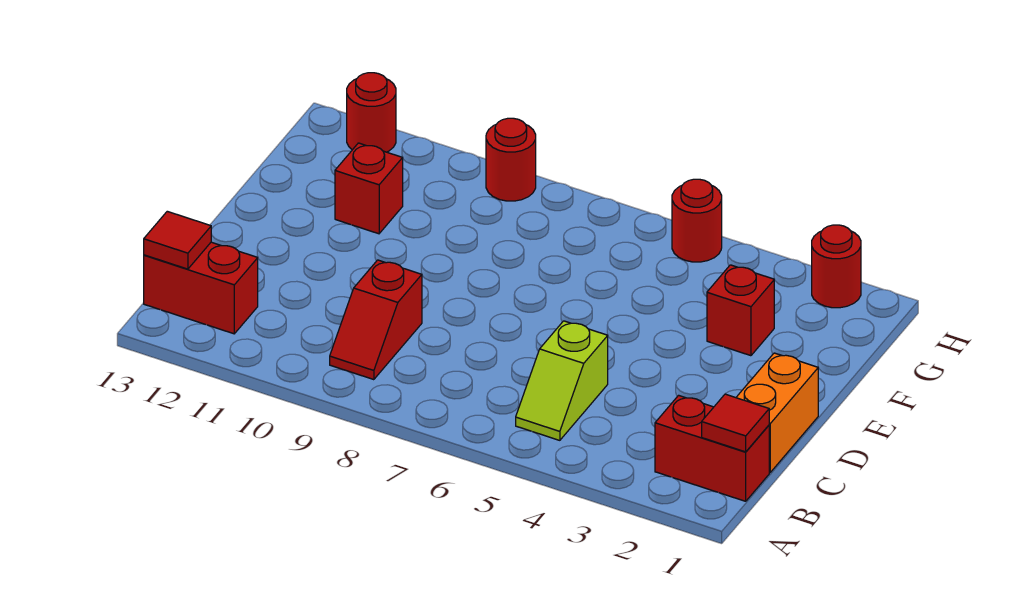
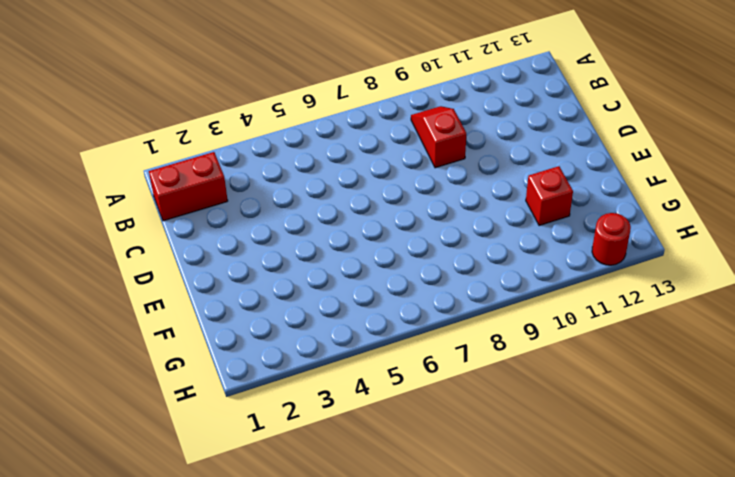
none -> lime 1x2 slope [516,321,608,440]
none -> red 1x2 brick [144,242,258,334]
none -> orange 1x2 brick [736,353,818,472]

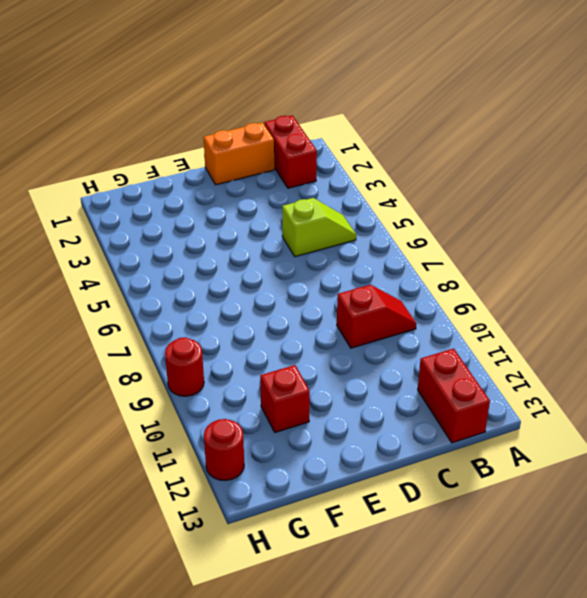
none -> red 1x1 brick [707,265,774,356]
none -> red 1x1 round brick [812,225,861,308]
none -> red 1x1 round brick [672,179,722,262]

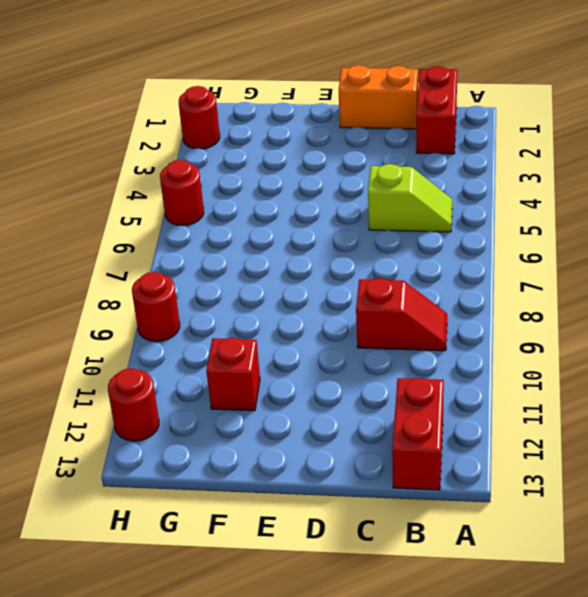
none -> red 1x1 brick [707,265,774,356]
none -> red 1x1 tile [702,394,769,452]
none -> red 1x1 tile [144,211,211,269]

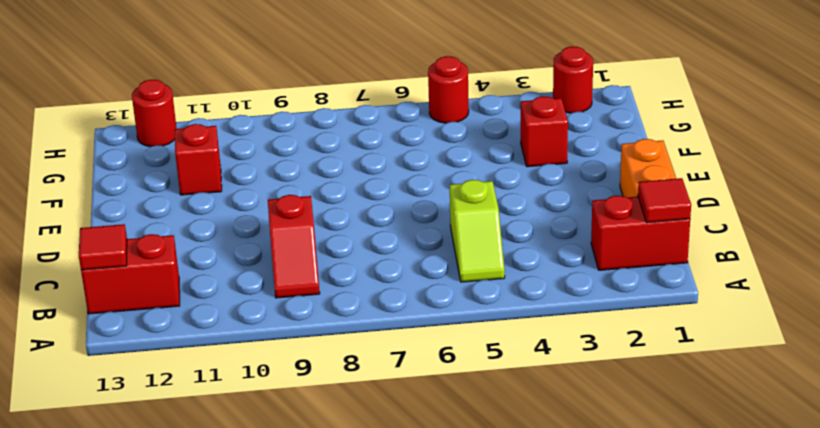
none -> red 1x1 round brick [486,118,536,201]

